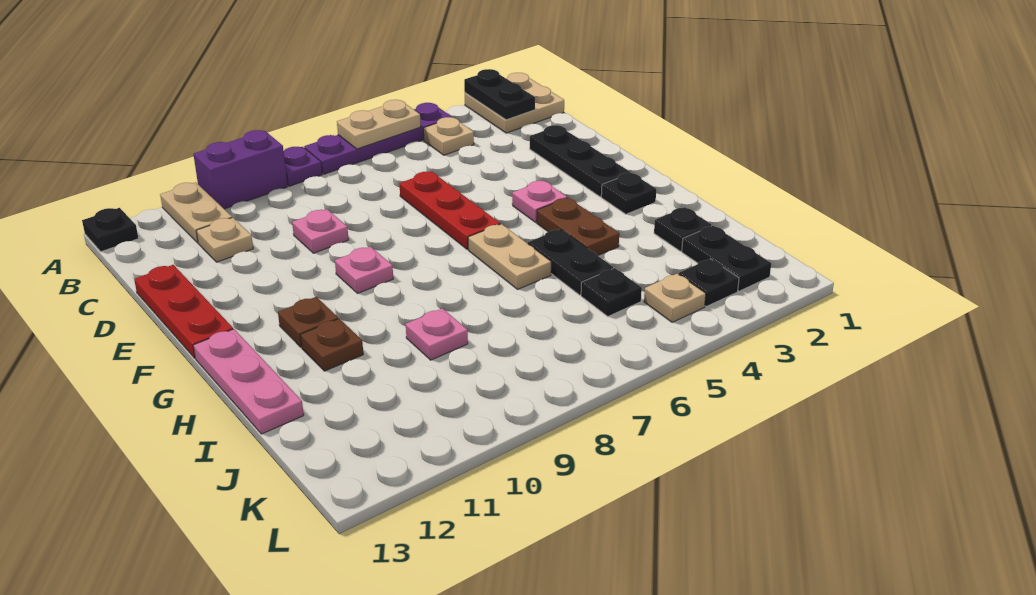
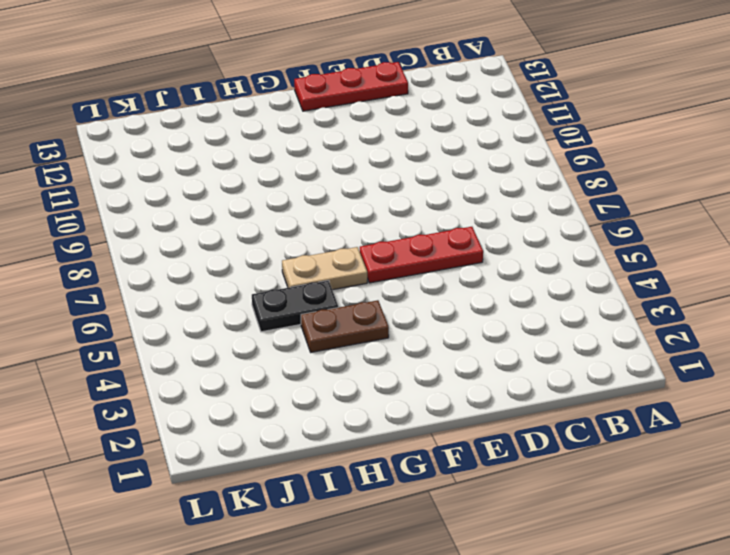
none -> tan 2x2 plate [465,73,564,133]
none -> purple 1x4 plate [304,103,452,174]
none -> purple 1x1 plate [284,147,322,186]

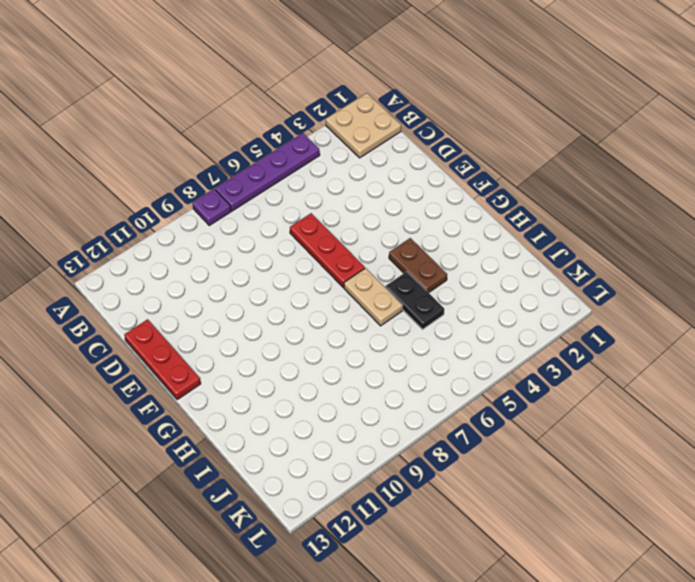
none -> purple 1x2 brick [193,130,287,209]
none -> tan 1x2 plate [160,182,232,243]
none -> black 1x1 plate [82,208,138,252]

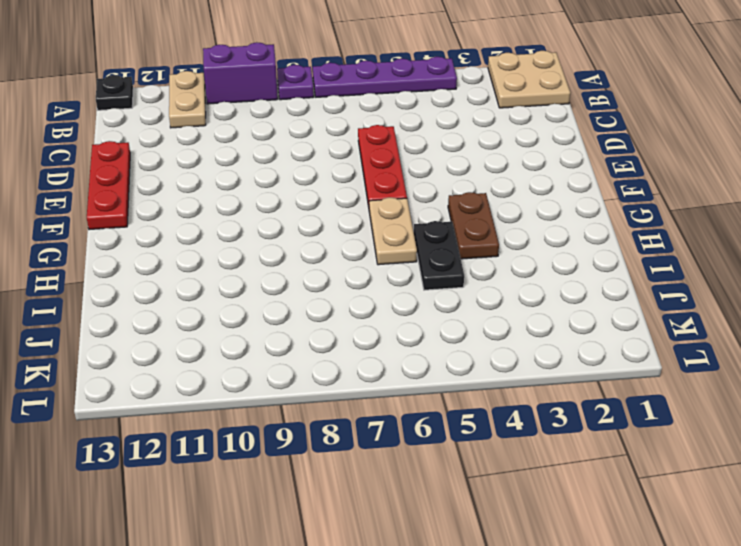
none -> tan 1x1 plate [423,117,474,155]
none -> tan 1x1 plate [196,217,253,262]
none -> black 1x3 plate [530,125,630,197]

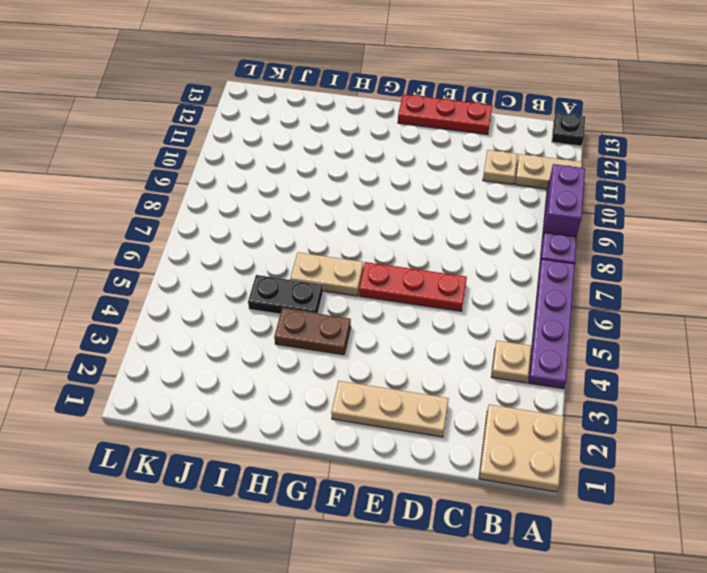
tan 1x3 plate [331,381,449,437] -> black 1x3 plate [530,125,630,197]
none -> pink 1x1 plate [292,209,349,253]
none -> pink 1x1 plate [512,181,567,222]
none -> pink 1x1 plate [335,247,393,293]

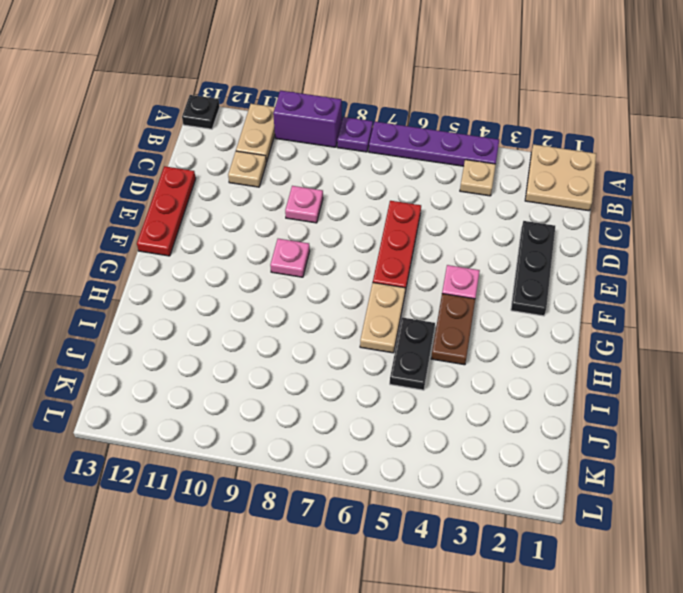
none -> black 1x1 plate [601,173,656,214]
none -> brown 1x1 plate [278,297,338,347]
none -> pink 1x3 plate [193,329,304,434]

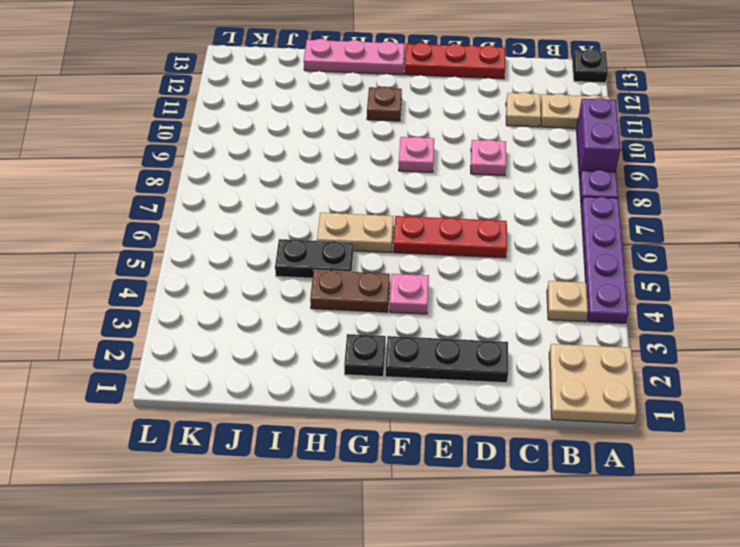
none -> brown 1x1 plate [301,319,363,371]
none -> black 1x1 plate [654,207,712,251]
none -> pink 1x1 plate [406,309,468,360]

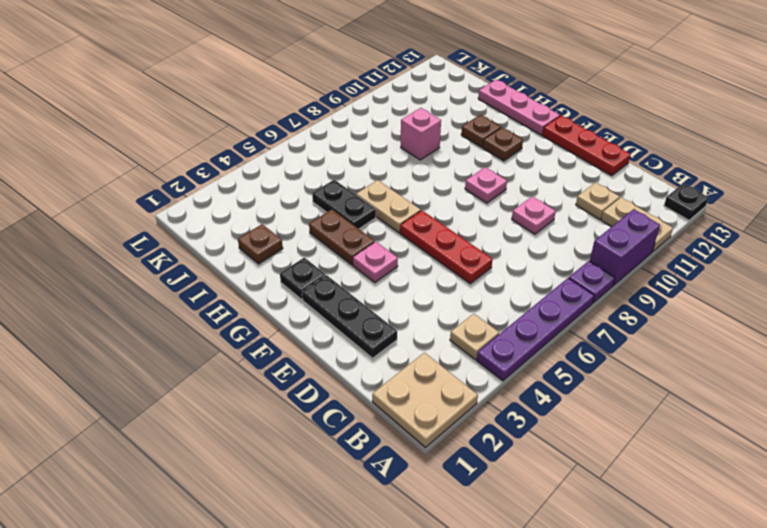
brown 1x1 plate [238,224,283,264] -> black 1x1 plate [654,207,712,251]
pink 1x1 brick [401,108,441,160] -> pink 1x1 plate [406,309,468,360]
none -> black 1x2 plate [682,226,771,291]
none -> black 1x1 plate [581,268,642,316]
none -> black 1x1 plate [679,259,739,306]

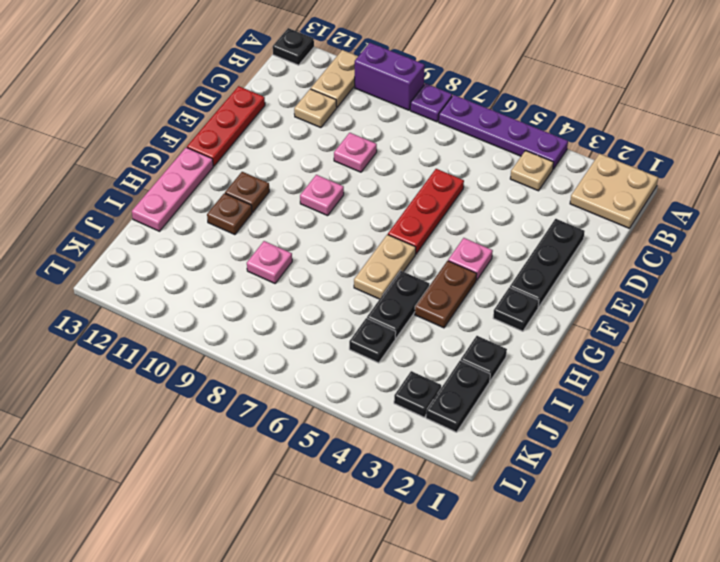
none -> tan 1x1 plate [644,274,706,322]
none -> black 1x2 plate [464,69,535,120]
none -> tan 1x2 plate [337,100,421,149]

